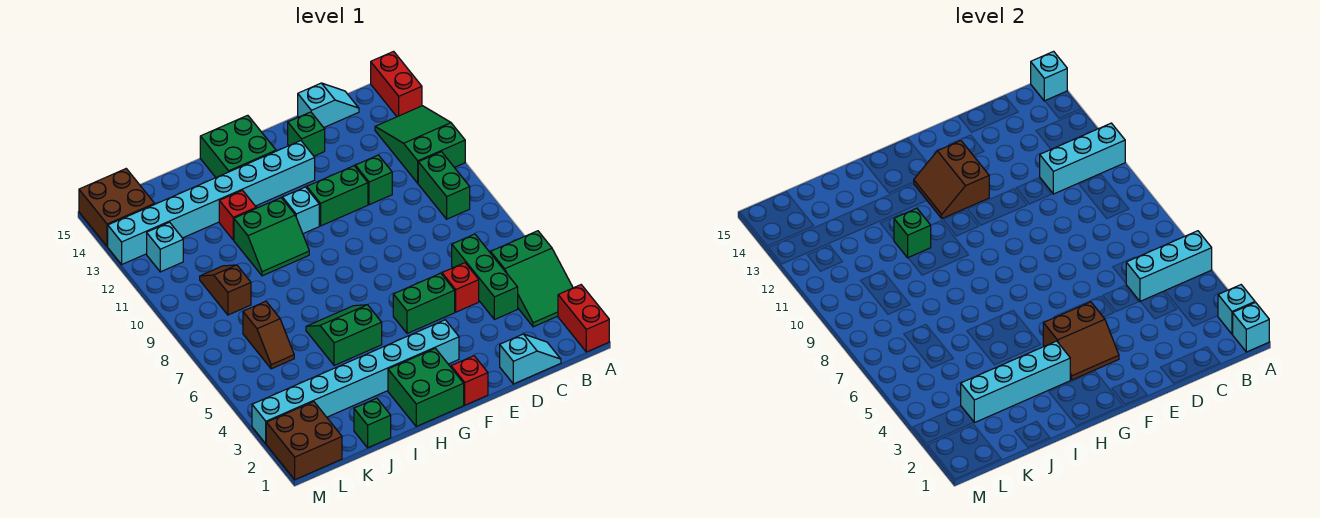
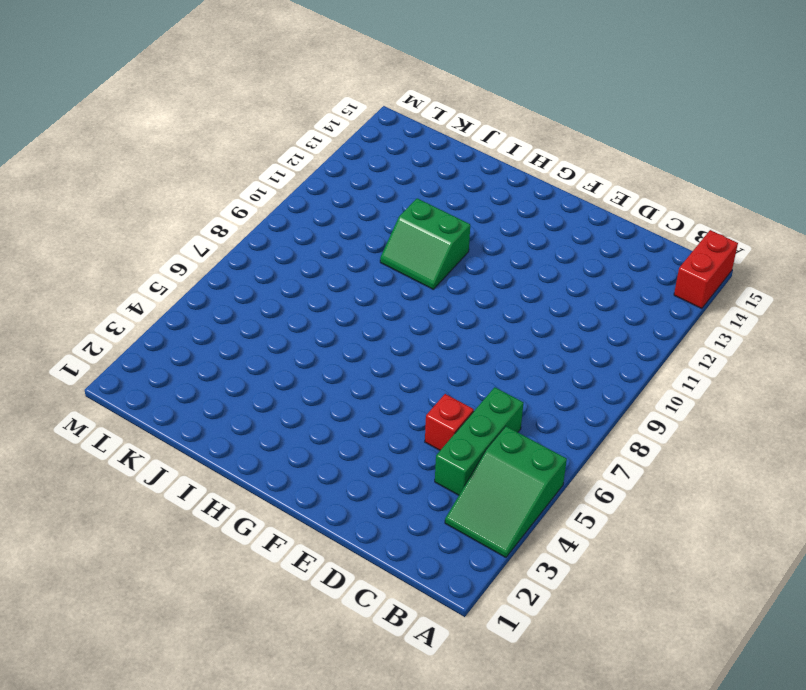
none -> red 1x2 brick [558,285,609,352]
none -> green 2x3 slope [375,106,465,183]
none -> green 1x2 brick [418,152,470,219]
none -> cyan 1x2 slope [500,334,561,384]

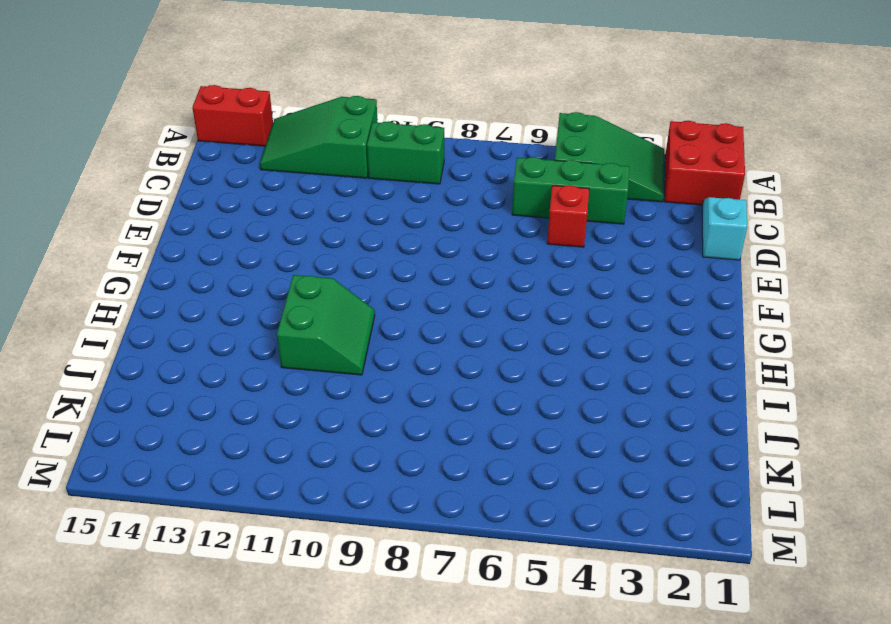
red 2x2 brick [664,121,745,205] -> red 1x2 brick [558,285,609,352]
none -> cyan 1x2 slope [298,83,359,127]
none -> green 1x1 brick [355,155,392,205]
none -> green 1x2 brick [393,273,455,334]
none -> green 1x2 brick [307,166,368,226]

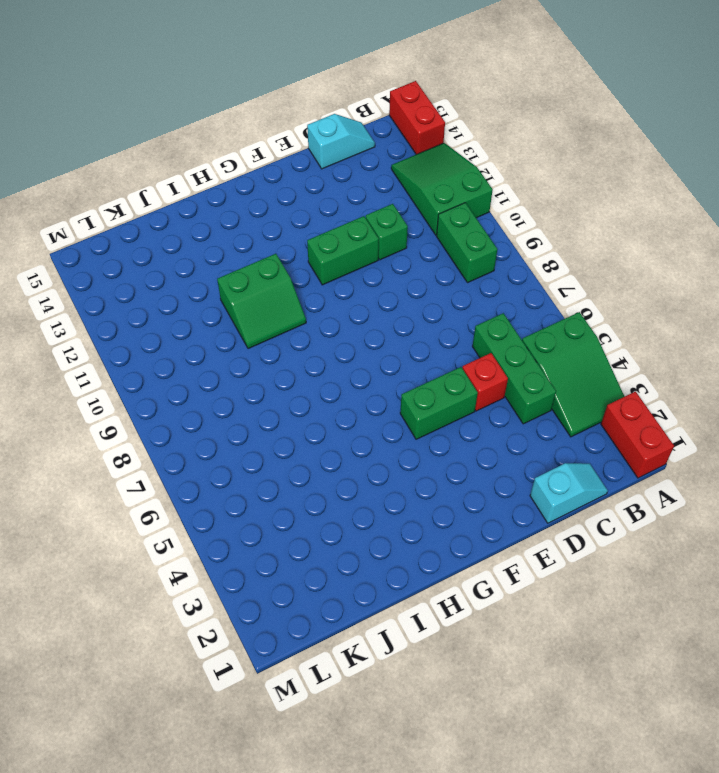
none -> green 1x1 brick [288,112,325,156]
none -> red 1x1 brick [451,356,488,405]
none -> cyan 1x8 brick [252,320,459,444]
none -> cyan 1x8 brick [108,141,315,264]

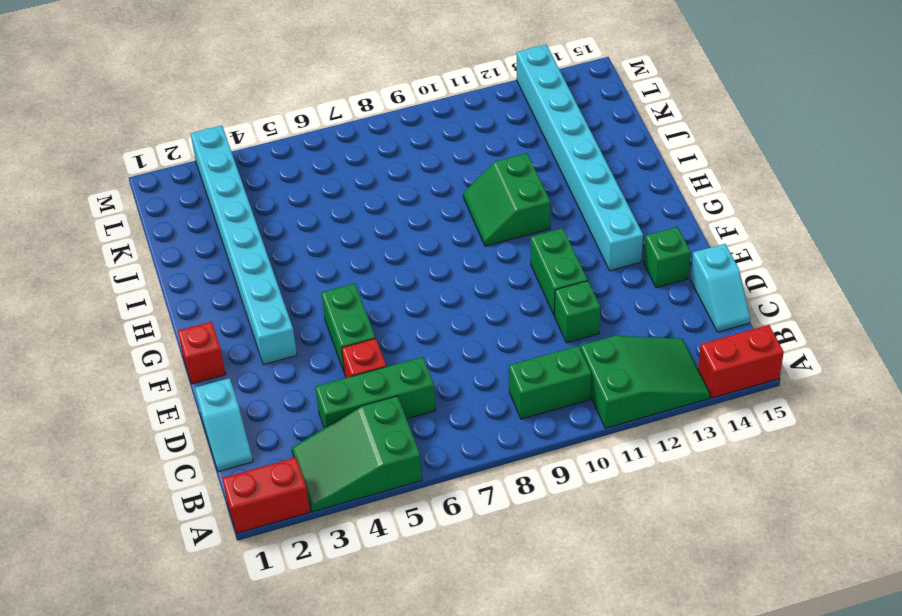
none -> green 2x2 brick [388,348,464,426]
none -> cyan 1x1 brick [282,187,319,234]
none -> green 2x2 brick [200,115,276,177]
none -> green 2x2 slope [306,305,382,365]

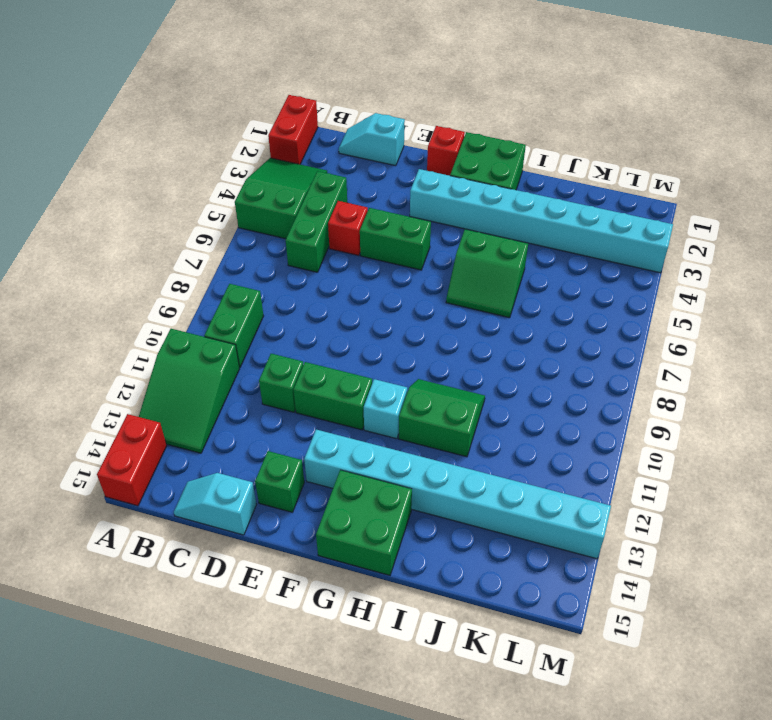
none -> red 1x1 brick [219,190,256,240]
none -> green 1x1 brick [354,398,391,448]
none -> brown 1x2 slope [243,301,294,369]
none -> brown 1x2 slope [200,265,251,315]

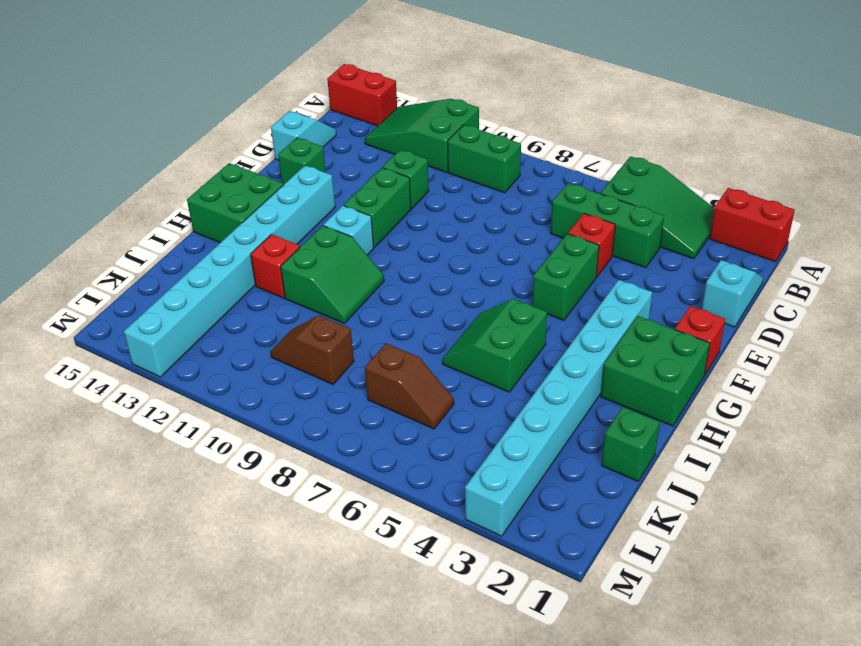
none -> brown 2x2 brick [266,402,342,480]
none -> cyan 1x1 brick [147,222,183,272]
none -> brown 2x2 brick [79,169,155,247]
none -> cyan 1x1 brick [1233,302,1269,352]

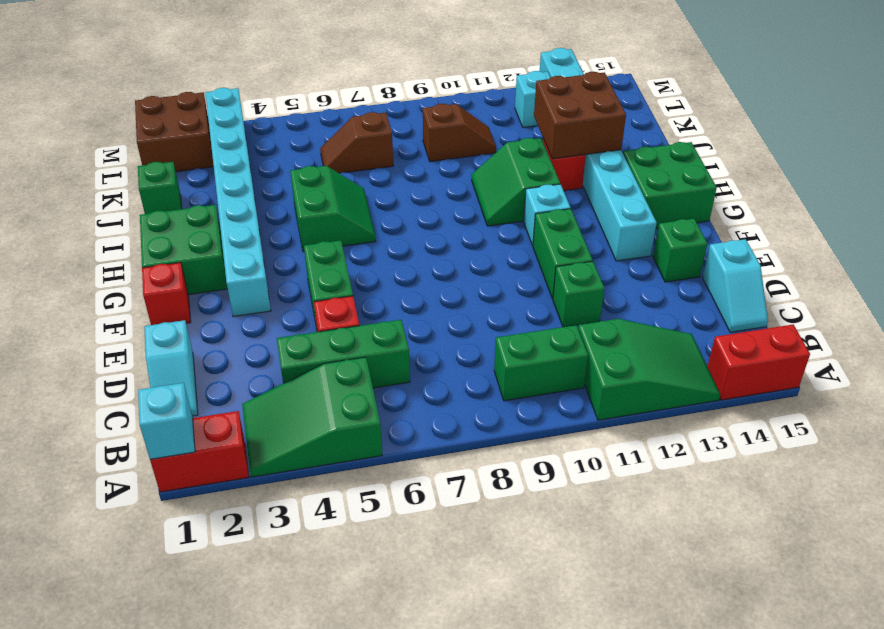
brown 2x2 brick [534,72,626,159] -> brown 2x2 brick moved to [79,169,155,247]
none -> cyan 1x1 brick [1218,285,1255,334]
none -> cyan 1x3 brick [1126,231,1212,302]
none -> cyan 1x3 brick [1040,123,1125,194]
none -> cyan 1x1 brick [1031,51,1067,101]

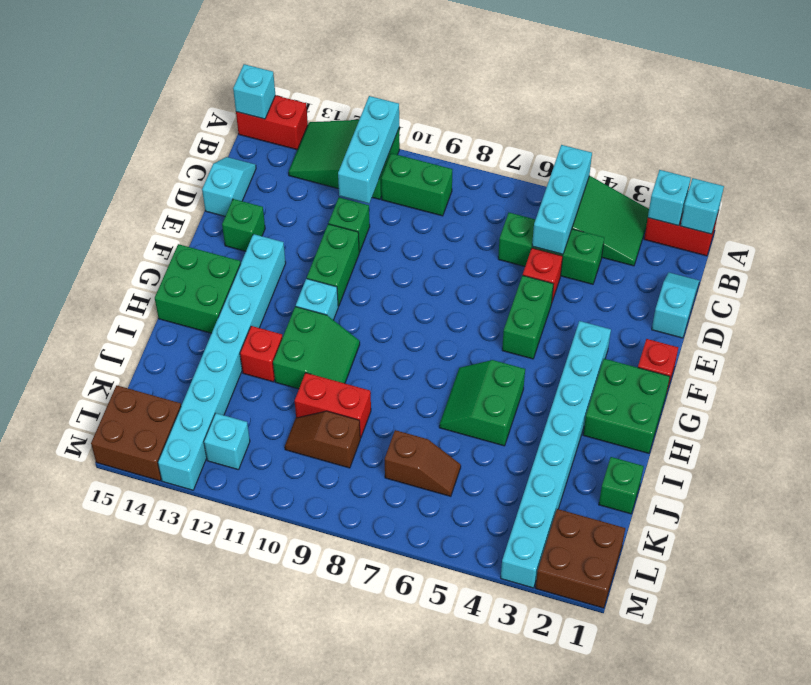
red 1x2 brick [295,373,371,438] -> none
none -> brown 2x2 slope [1043,302,1119,380]
none -> brown 2x2 slope [914,141,989,219]
none -> cyan 1x4 brick [961,341,1070,423]
none -> green 1x1 brick [894,208,931,258]

